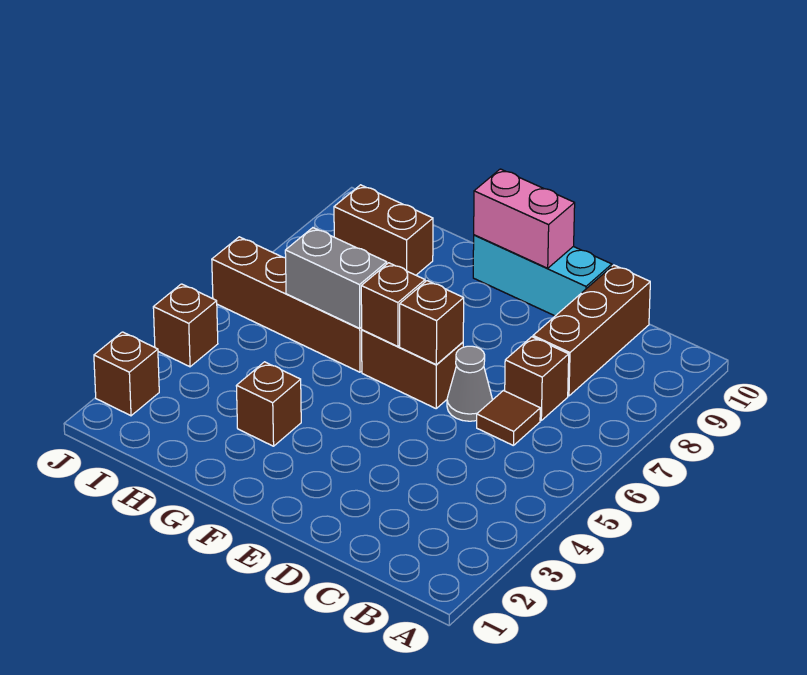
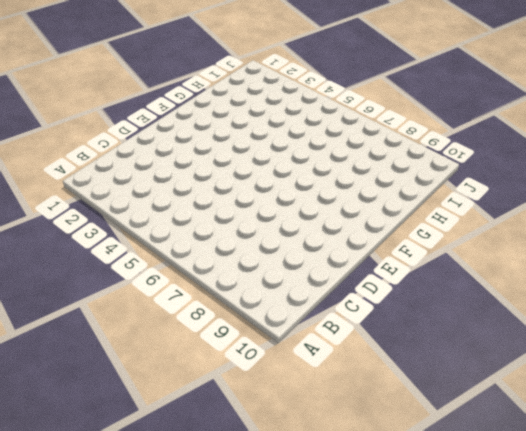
none -> brown 1x1 tile [477,390,540,446]
none -> brown 1x1 brick [505,337,569,420]
none -> brown 1x3 brick [533,265,650,396]

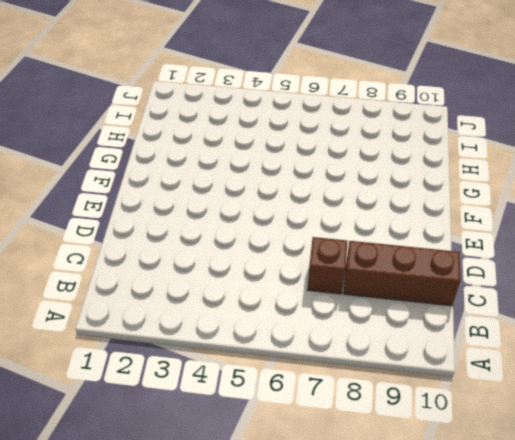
none -> brown 1x1 tile [477,390,540,446]
none -> grey 1x1 cone [447,346,492,421]
none -> cyan 1x3 brick [473,235,612,316]

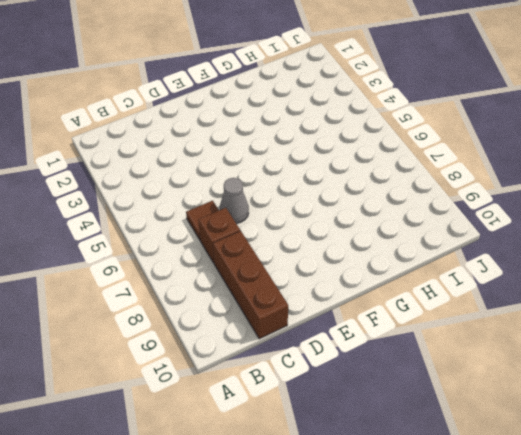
none -> cyan 1x3 brick [473,235,612,316]
none -> brown 1x2 brick [362,330,463,408]
none -> brown 1x1 brick [236,362,301,446]

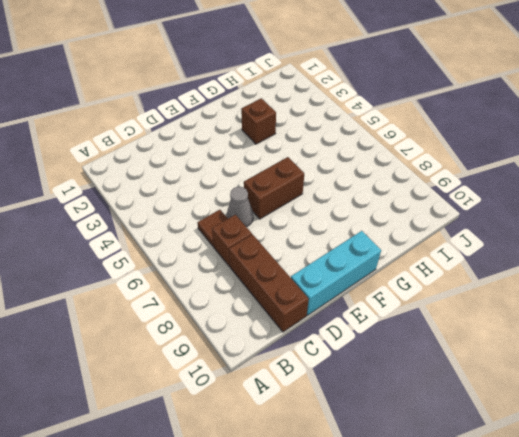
none -> brown 1x4 brick [212,237,362,372]
none -> brown 1x2 brick [334,185,433,275]
none -> brown 1x1 brick [94,332,159,416]

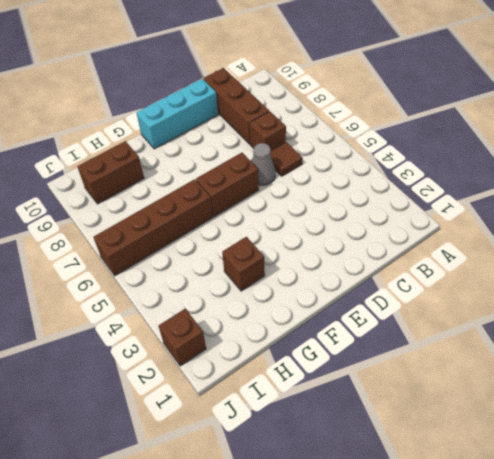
none -> brown 1x1 brick [153,284,218,367]
none -> brown 1x1 brick [400,281,464,365]
none -> pink 1x2 brick [474,169,575,268]

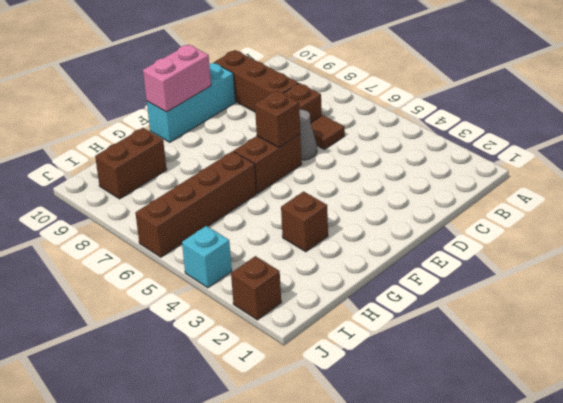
cyan 1x1 brick [182,226,232,288] -> brown 1x1 brick [153,284,218,367]
none -> brown 1x1 brick [361,263,425,346]
none -> grey 1x2 brick [285,228,387,328]

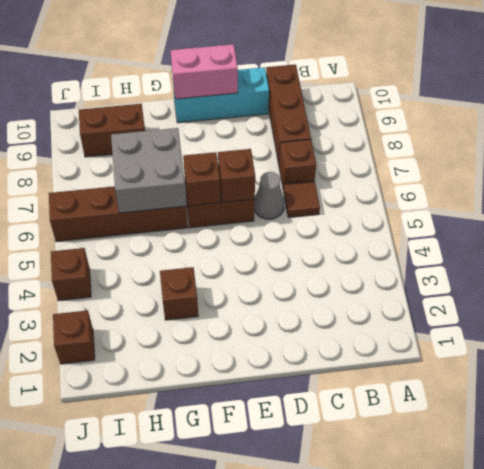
grey 2x2 brick [111,128,186,213] -> grey 1x2 brick [285,228,387,328]

